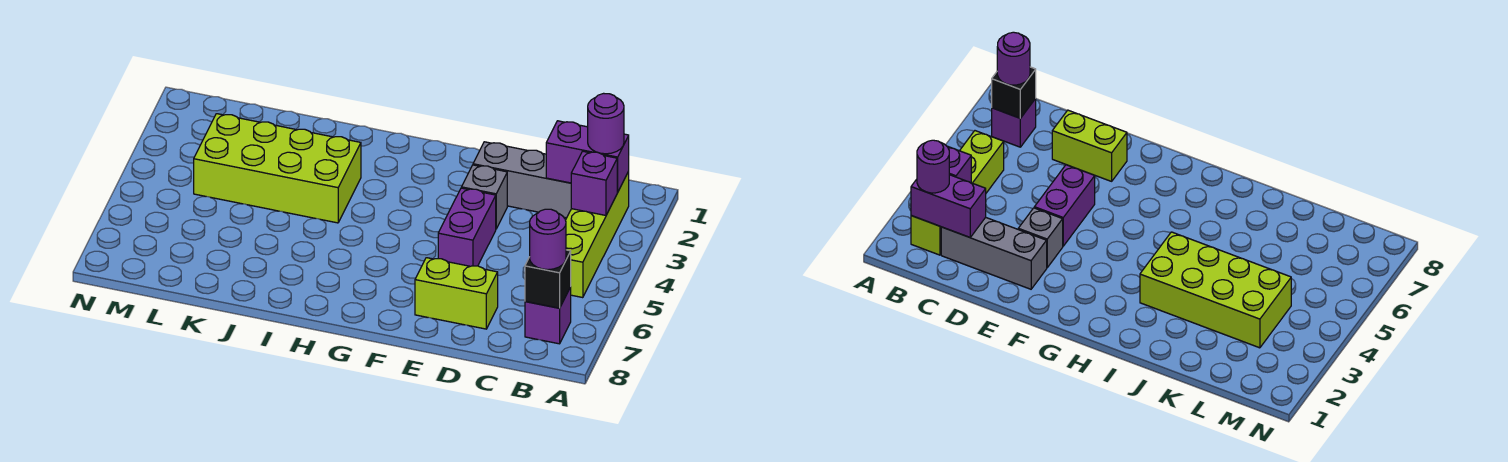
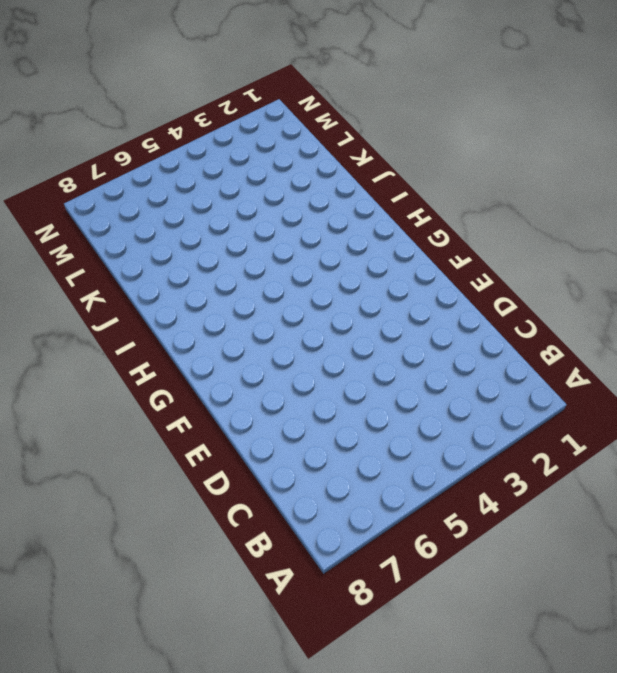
none -> lime 1x4 brick [566,172,629,298]
none -> purple 1x1 brick [525,287,571,344]
none -> grey 1x3 brick [473,142,571,218]

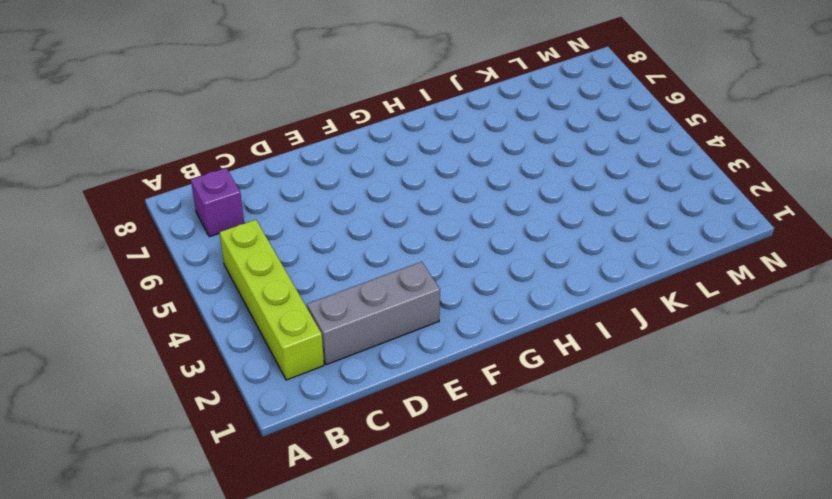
none -> lime 1x2 brick [415,258,498,329]
none -> grey 1x1 brick [461,165,507,229]
none -> purple 1x2 brick [438,188,496,266]

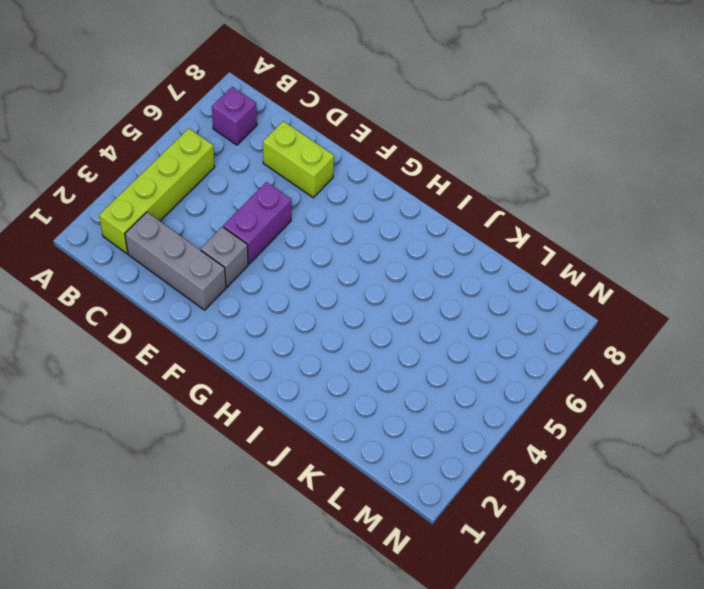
none -> lime 2x4 brick [194,114,361,223]
none -> purple 1x2 brick [546,121,629,192]
none -> purple 1x1 brick [571,151,617,215]

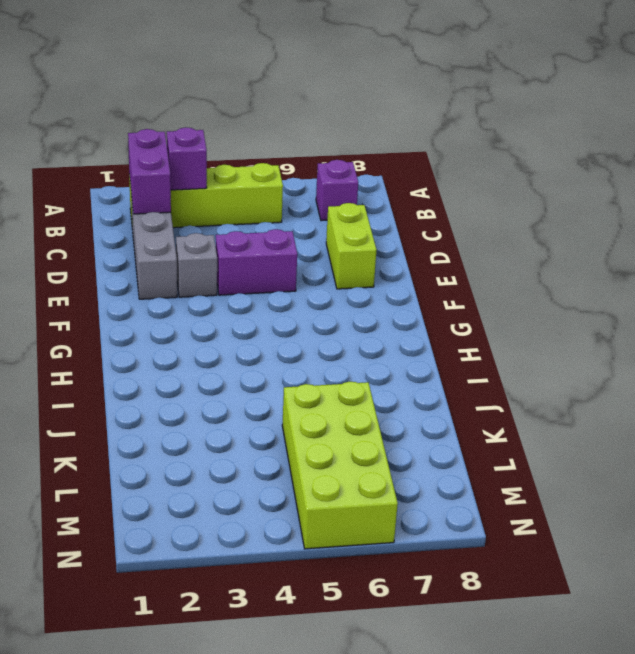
lime 2x4 brick [282,381,398,549] -> lime 2x4 brick moved to [194,114,361,223]
none -> black 1x1 brick [525,250,571,308]
none -> purple 1x1 round brick [588,93,624,154]
none -> purple 1x1 round brick [530,209,566,270]

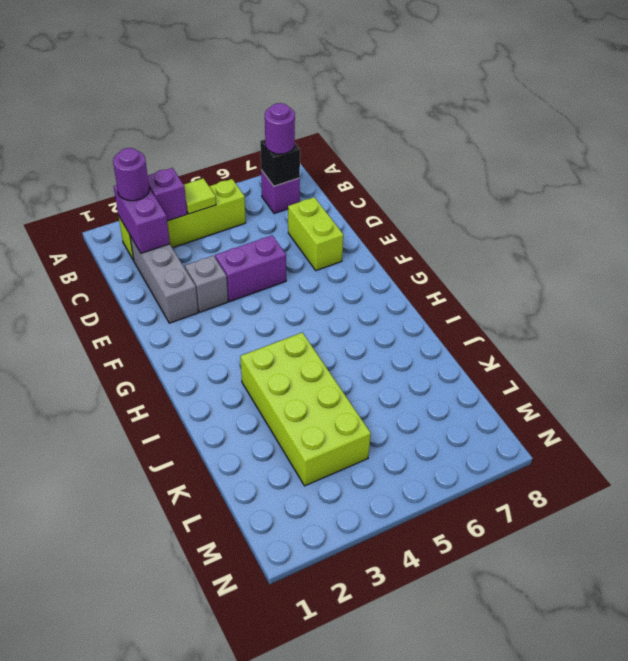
lime 1x1 tile [184,178,216,214] -> none

